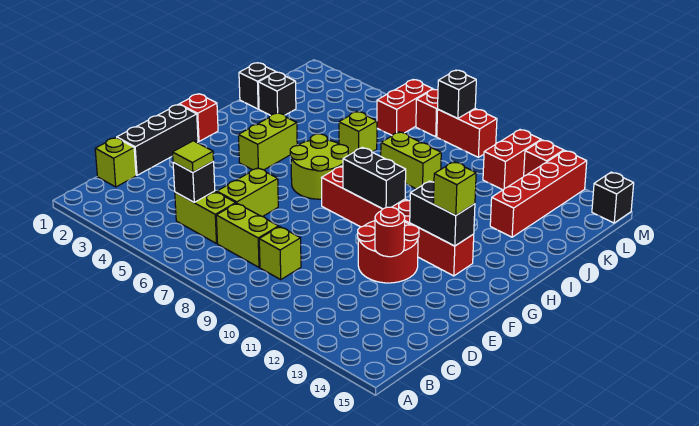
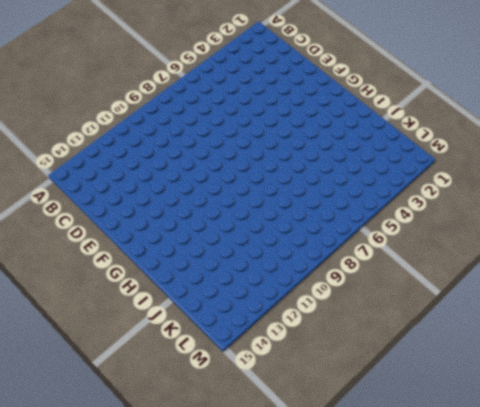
none -> lime 1x1 brick [95,138,136,187]
none -> lime 1x2 brick [175,191,236,244]
none -> lime 1x2 brick [216,203,279,267]

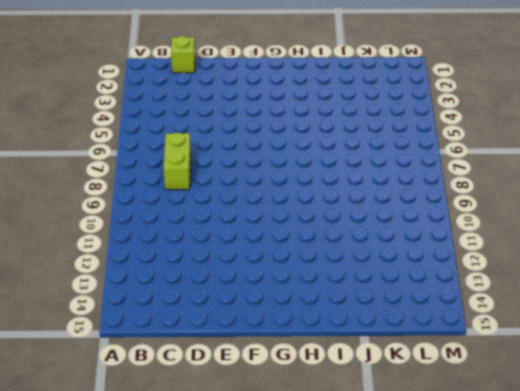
none -> lime 1x2 brick [175,191,236,244]
none -> lime 1x1 brick [259,227,301,279]
none -> black 1x3 brick [117,104,198,175]

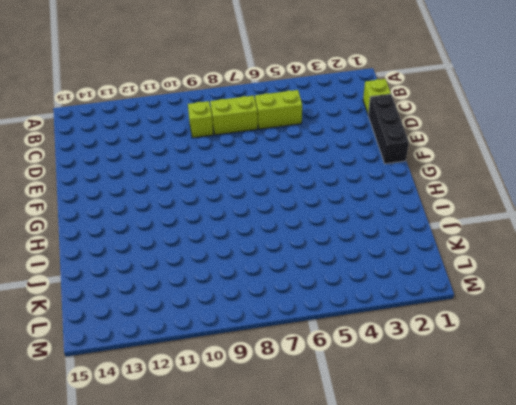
none -> lime 1x2 brick [217,168,278,217]
none -> red 2x2 round brick [358,221,419,283]
none -> red 1x1 brick [179,94,218,141]

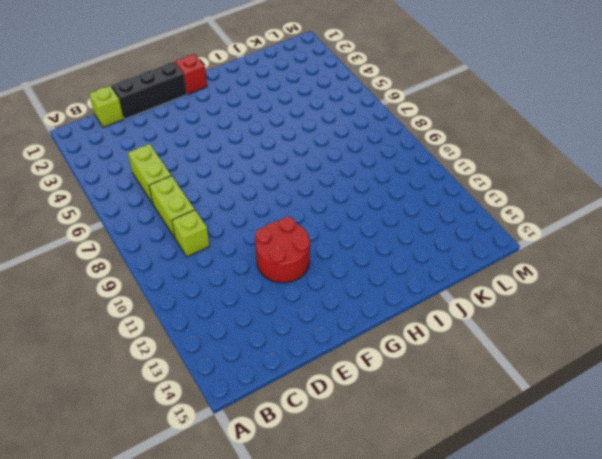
none -> lime 1x2 brick [217,168,278,217]
none -> lime 1x2 brick [238,113,297,170]
none -> lime 2x2 round brick [290,134,348,199]

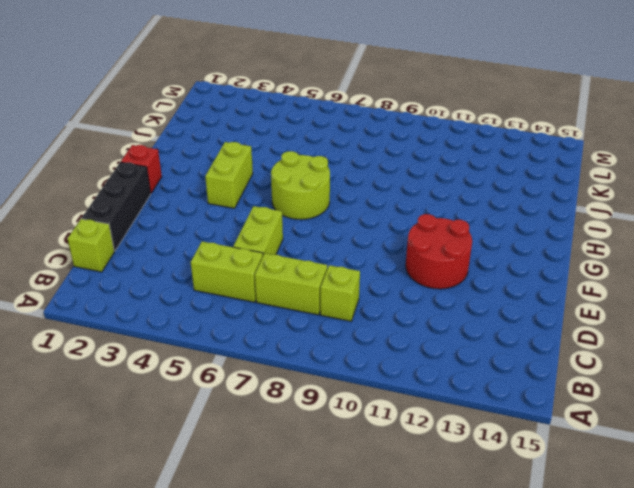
none -> red 1x6 brick [322,166,474,276]
none -> black 1x1 brick [239,63,275,109]
none -> black 1x1 brick [258,72,296,116]

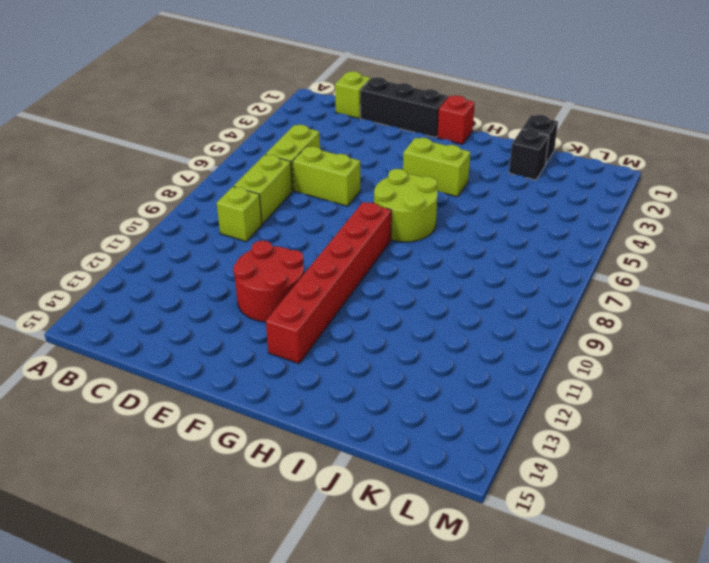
none -> lime 1x1 brick [339,111,377,155]
none -> lime 1x2 brick [381,132,441,189]
none -> red 1x4 brick [490,151,587,237]

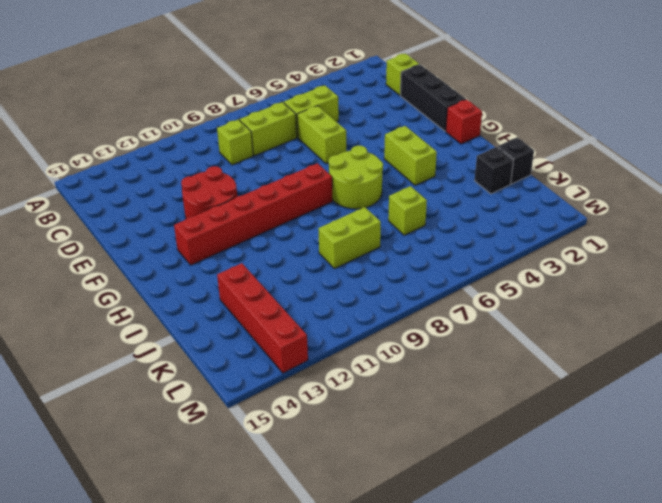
none -> red 1x2 brick [377,80,433,135]
none -> red 1x2 brick [483,130,541,190]
none -> red 1x1 brick [416,90,438,137]

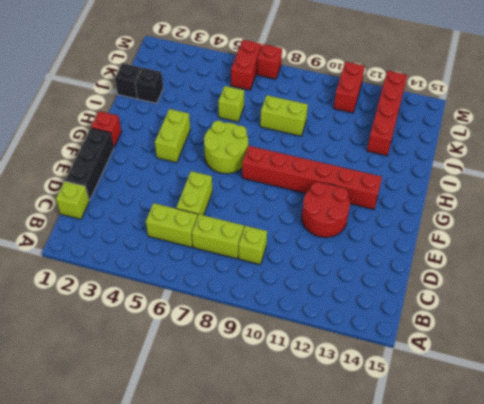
none -> red 1x2 brick [437,109,497,157]
none -> red 1x1 brick [524,140,564,176]
none -> black 1x1 brick [592,172,634,223]

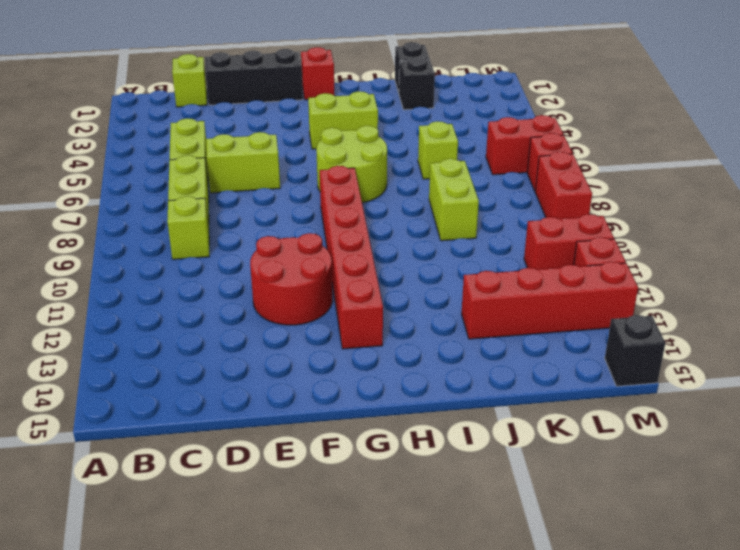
none -> black 1x1 brick [173,162,215,202]
none -> red 1x1 round brick [375,207,405,257]
none -> black 1x2 brick [343,147,406,209]

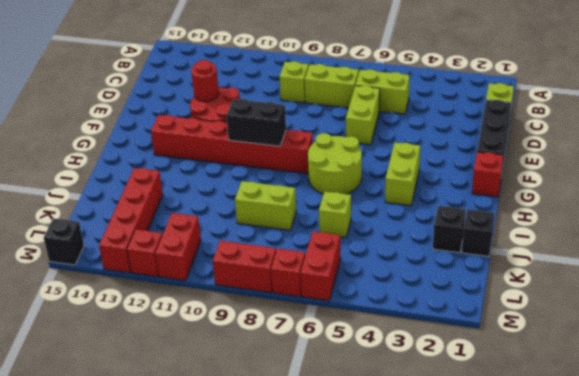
none -> black 1x1 brick [173,162,215,202]
none -> black 1x2 brick [410,181,475,246]
none -> black 1x1 brick [438,70,476,119]

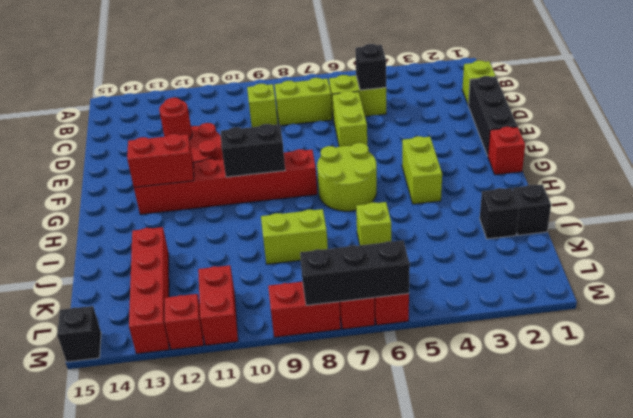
red 1x2 brick [127,134,194,187] -> black 1x2 brick [410,181,475,246]
black 1x3 brick [300,240,410,305] -> black 1x1 brick [438,70,476,119]
none -> lime 1x1 tile [173,141,214,172]
none -> lime 1x1 brick [433,162,476,216]

